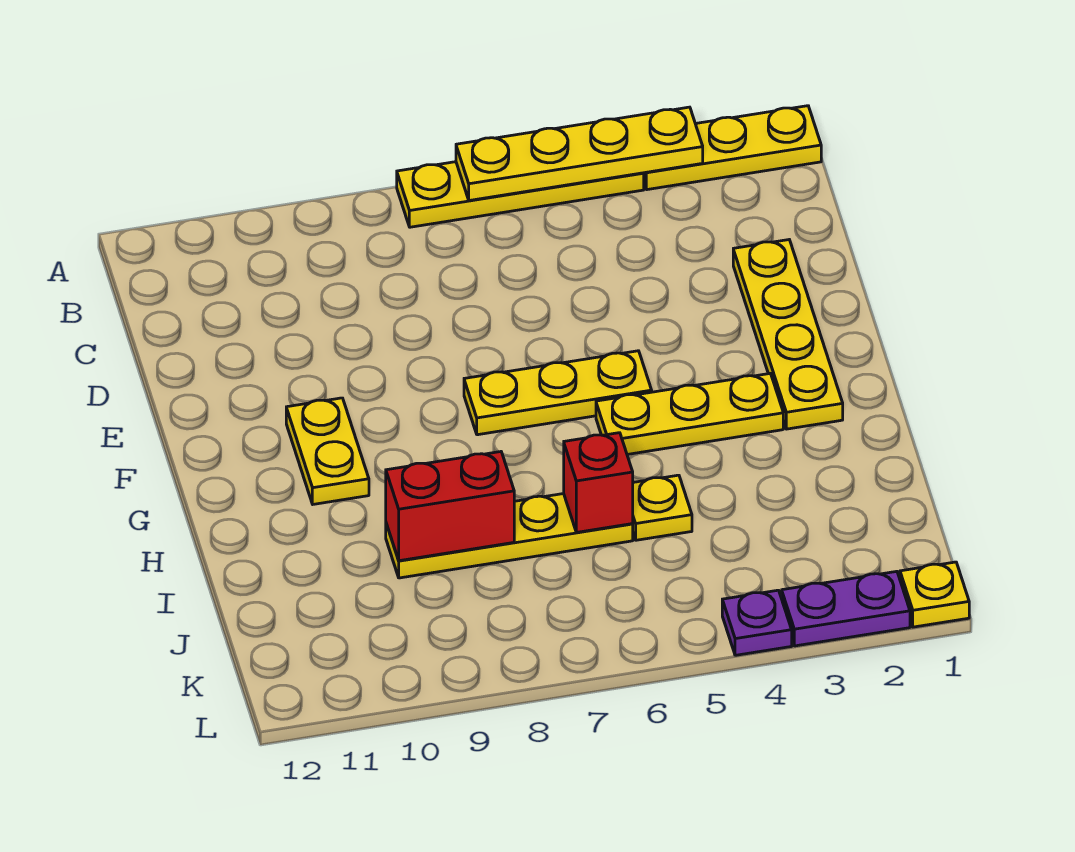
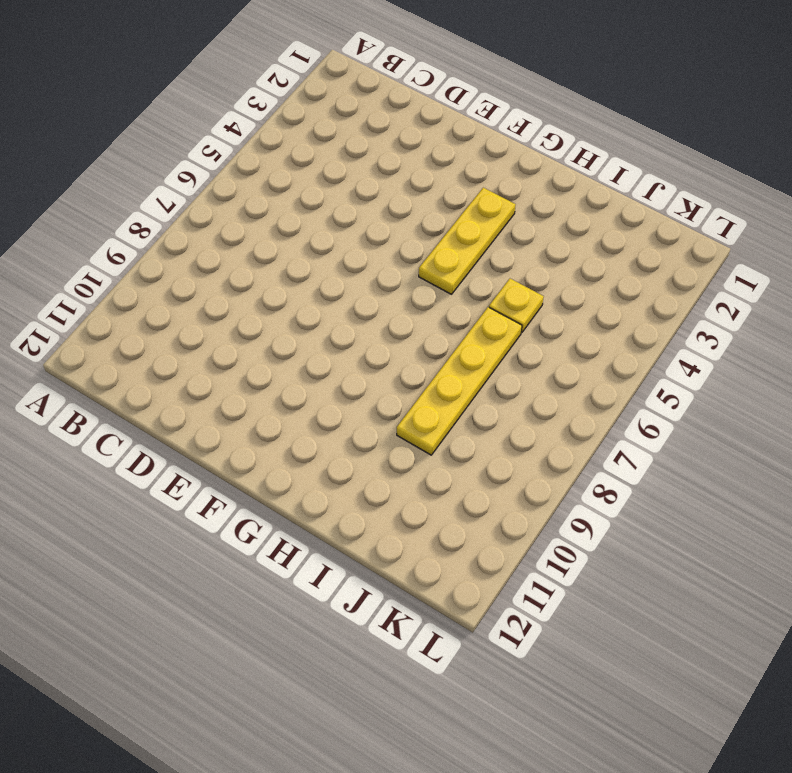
none -> yellow 1x3 plate [644,106,821,190]
none -> yellow 1x4 plate [397,162,644,227]
none -> yellow 1x4 plate [733,240,843,429]

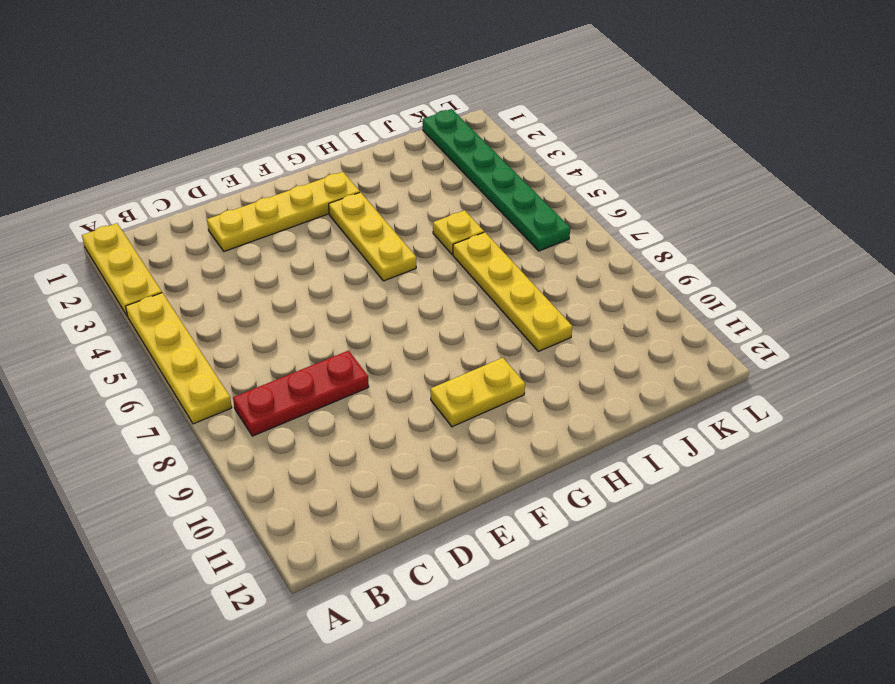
red 1x3 plate [233,351,369,436] -> none
green 1x6 plate [423,109,570,251] -> none
none -> yellow 1x3 plate [464,351,652,435]
none -> yellow 1x1 plate [900,562,969,627]
none -> purple 1x2 plate [782,571,910,646]

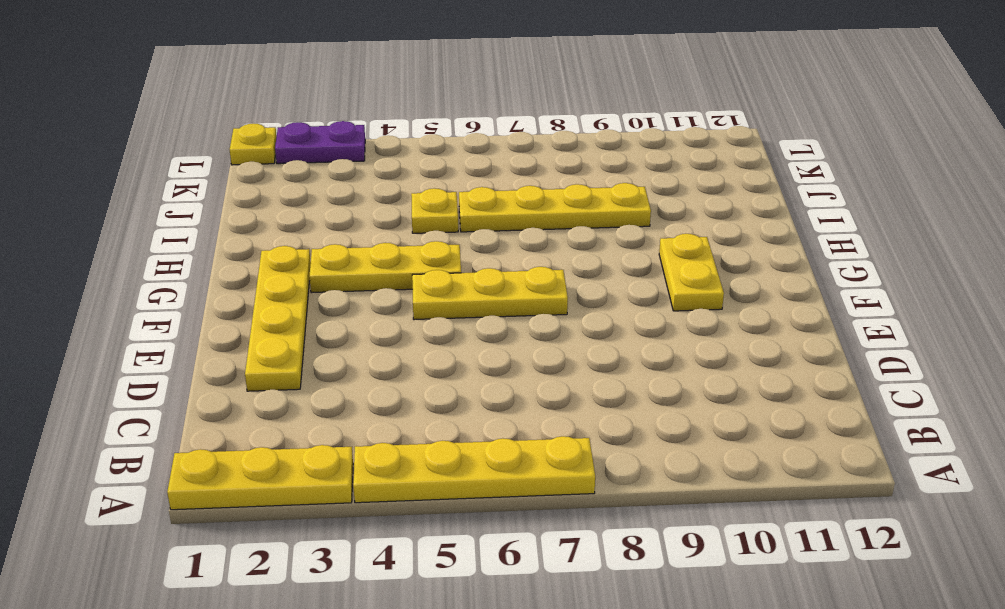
none -> purple 1x1 plate [722,590,792,655]
none -> yellow 1x4 plate [456,107,703,201]
none -> red 1x1 brick [564,433,633,532]

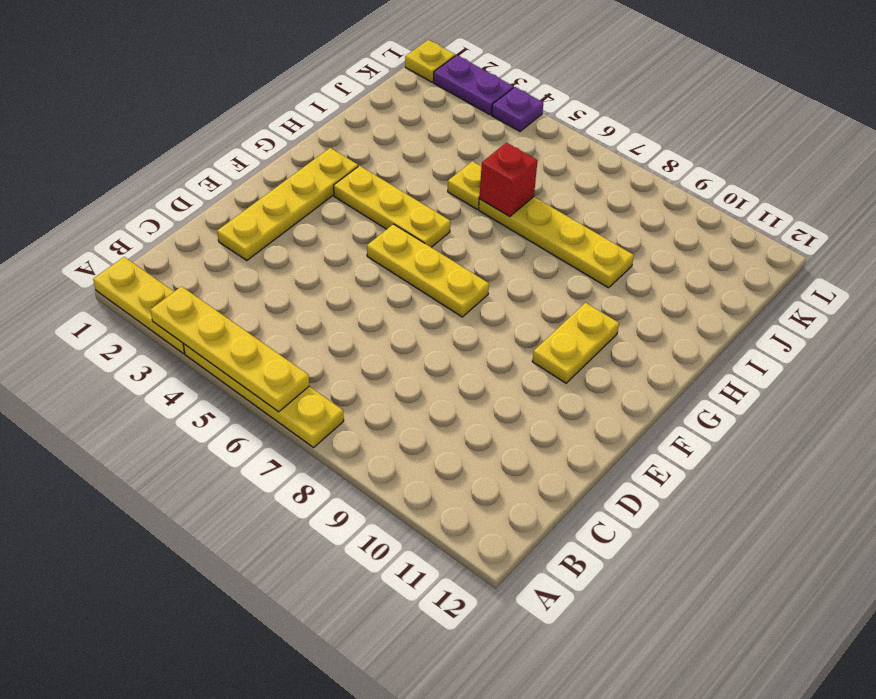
none -> red 1x2 brick [386,452,514,561]

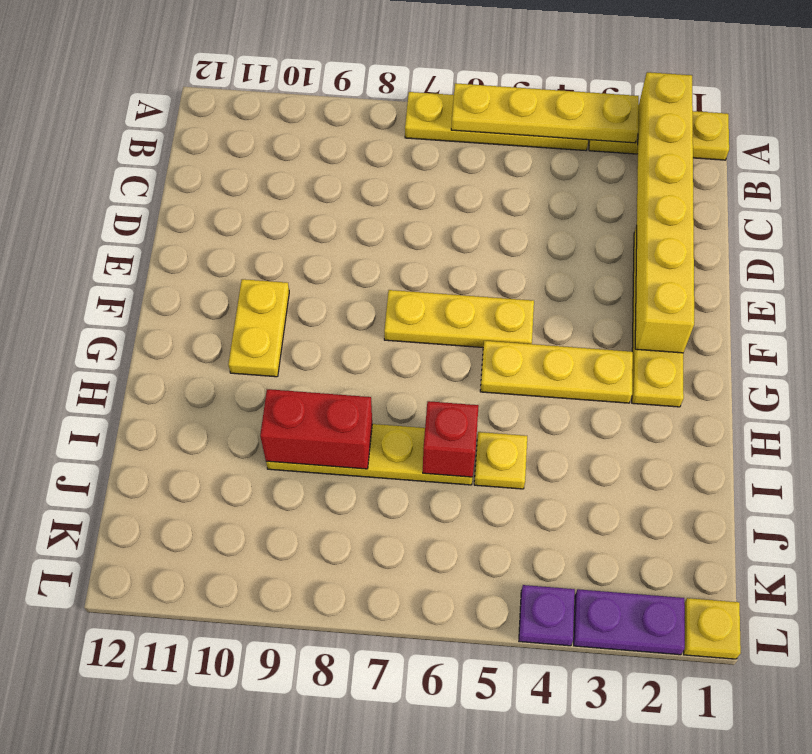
yellow 1x6 brick [635,72,694,353] -> none

